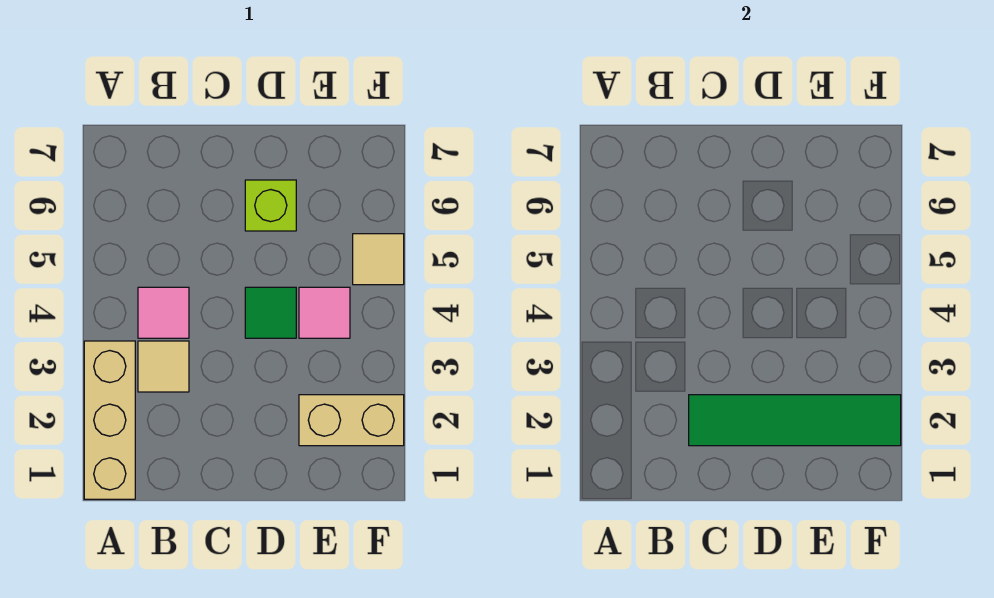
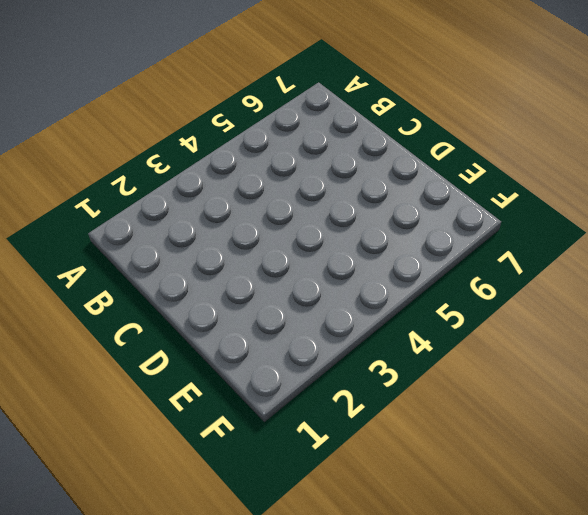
none -> tan 1x3 brick [84,341,135,499]
none -> tan 1x1 tile [138,341,189,392]

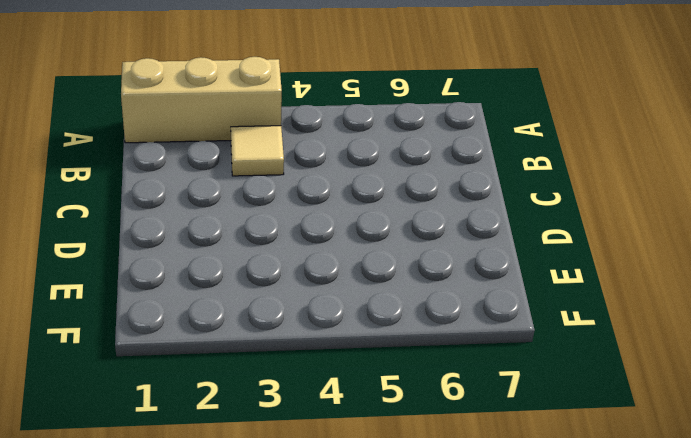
none -> pink 1x1 tile [138,287,189,338]
none -> green 1x1 tile [245,287,296,338]

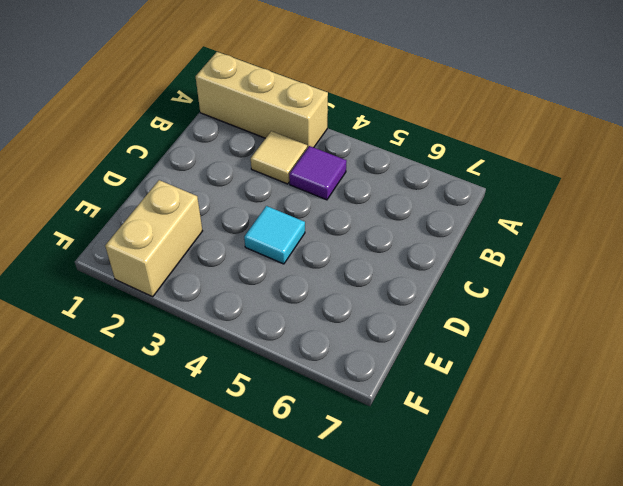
purple 1x1 tile [289,146,347,200] -> pink 1x1 tile [138,287,189,338]
cyan 1x1 tile [244,206,305,264] -> green 1x1 tile [245,287,296,338]
none -> lime 1x1 brick [245,180,296,231]
none -> pink 1x1 tile [299,287,350,338]

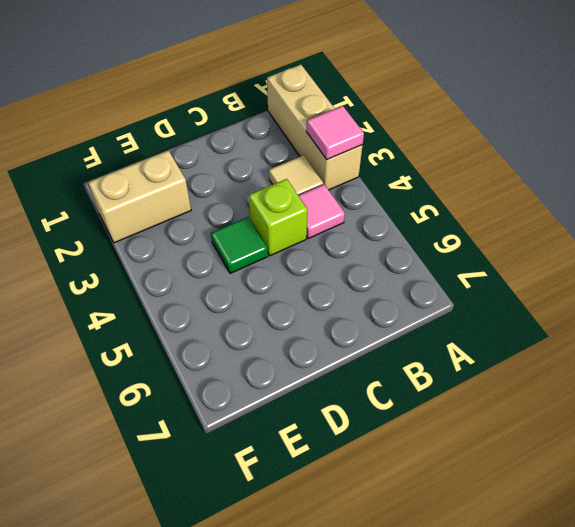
pink 1x1 tile [306,106,364,159] -> pink 1x1 tile moved to [299,287,350,338]
lime 1x1 brick [249,179,307,256] -> lime 1x1 brick moved to [245,180,296,231]
none -> tan 1x1 tile [353,234,404,285]
none -> green 1x4 tile [689,395,901,446]

